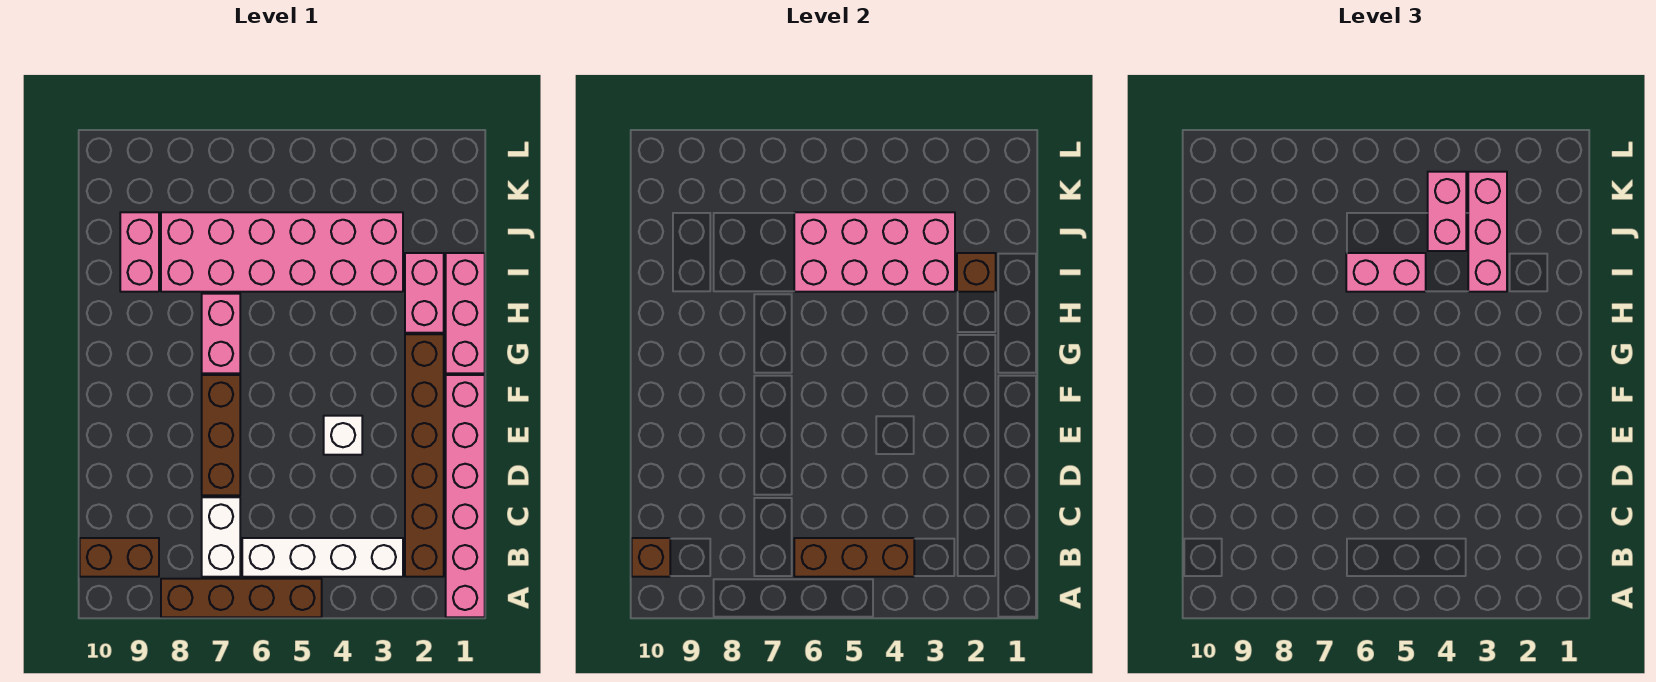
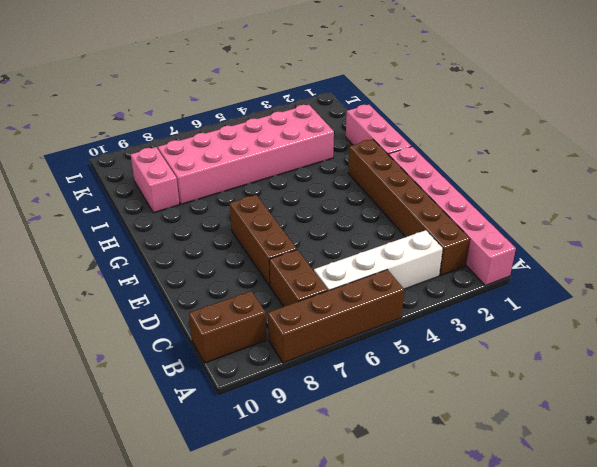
brown 1x2 brick [269,250,328,307] -> white 1x2 brick [202,497,240,577]
none -> white 1x1 brick [324,416,362,455]
none -> pink 1x2 brick [202,294,240,373]
none -> pink 1x2 brick [405,253,444,333]

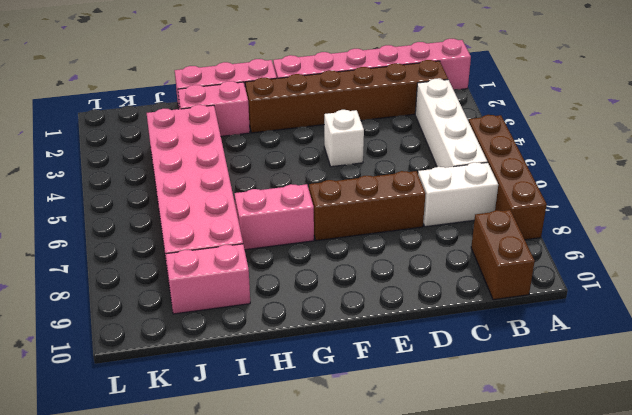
none -> brown 1x3 brick [794,538,914,577]
none -> brown 1x1 brick [632,538,670,577]
none -> brown 1x1 brick [957,253,996,292]

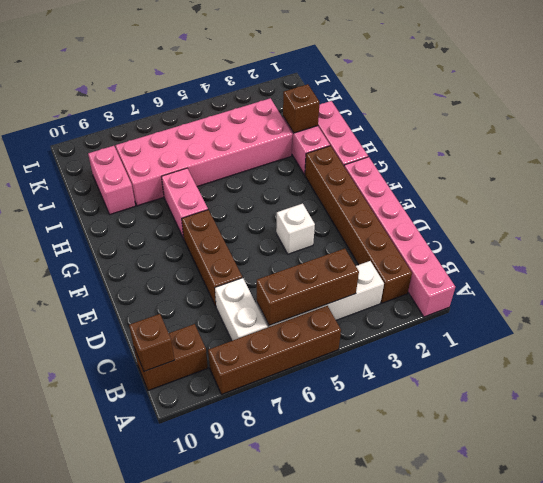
none -> pink 2x4 brick [794,212,955,292]
none -> pink 1x3 brick [1468,172,1507,292]
none -> pink 1x2 brick [1346,253,1426,292]

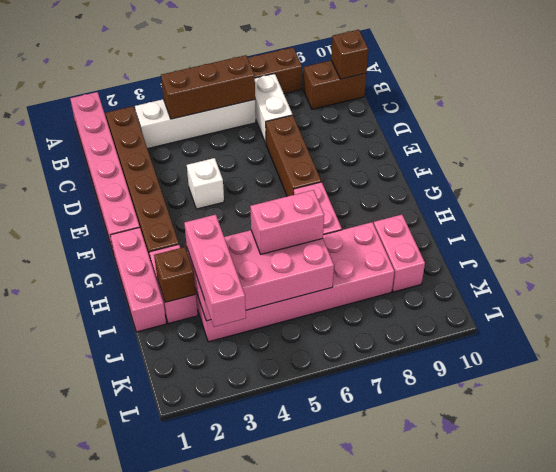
none -> pink 1x2 brick [1428,172,1466,251]

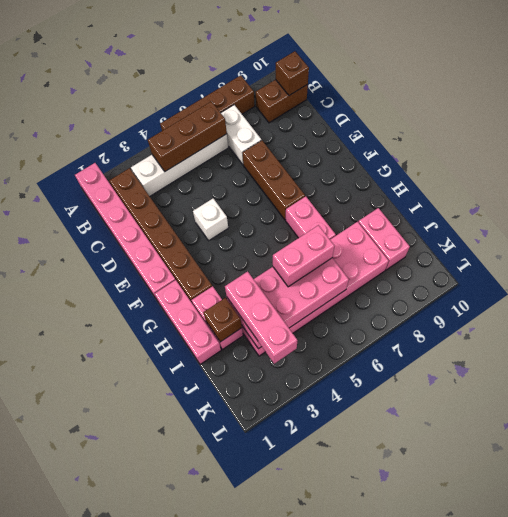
none -> pink 1x2 brick [1428,172,1466,251]

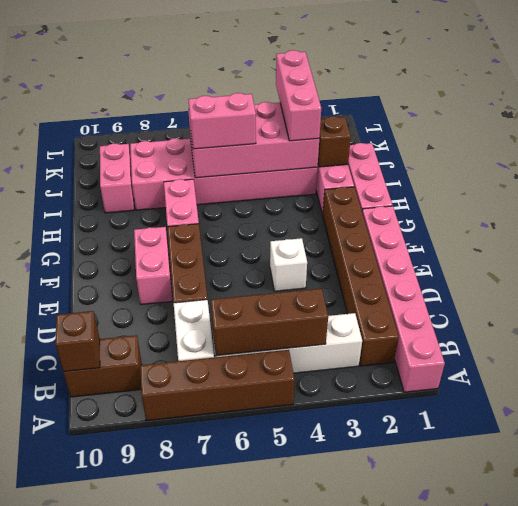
pink 1x2 brick [134,227,172,305] -> pink 1x2 brick moved to [1428,172,1466,251]

